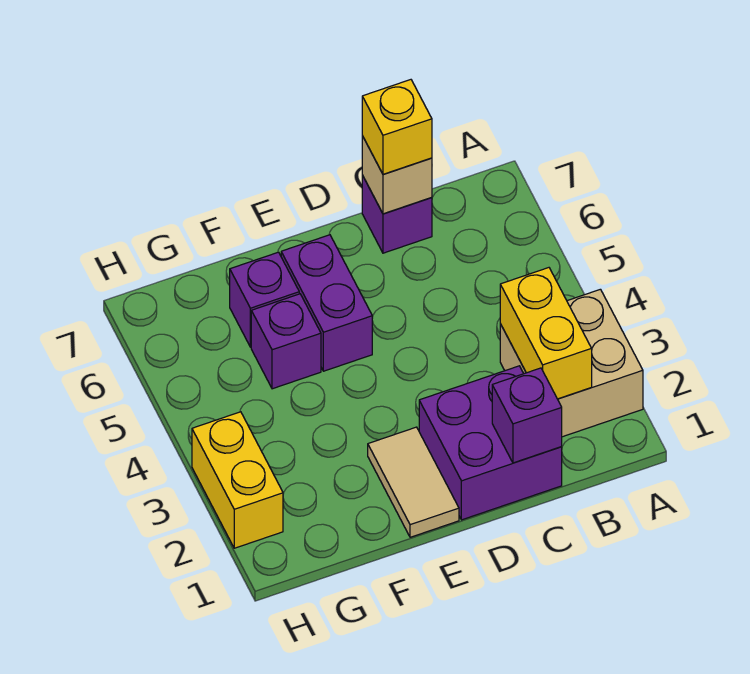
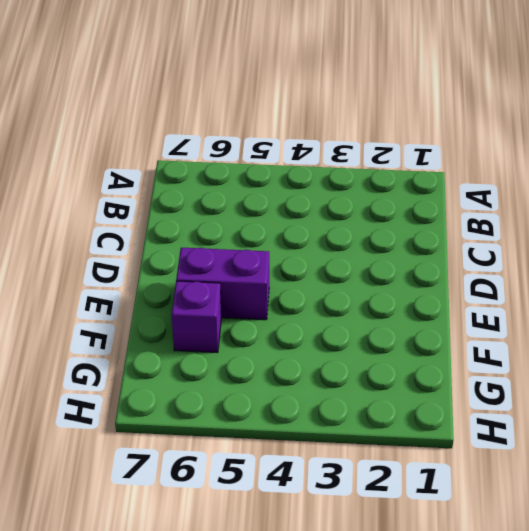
none -> tan 2x2 brick [500,289,643,437]
none -> purple 2x2 brick [419,366,562,520]
none -> purple 1x1 brick [362,175,432,253]

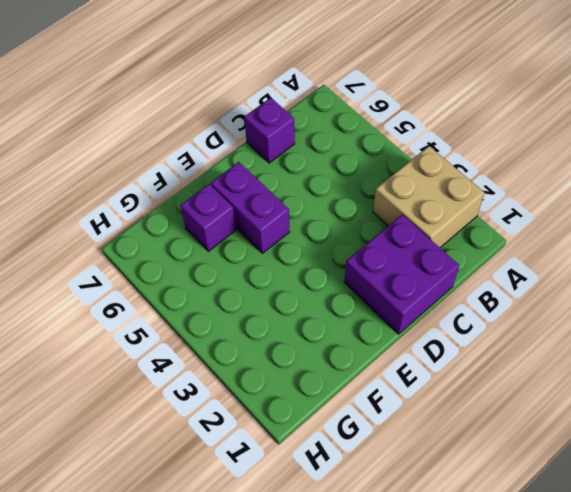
none -> tan 1x2 tile [368,427,459,537]
none -> purple 1x1 brick [251,294,321,389]
none -> yellow 1x2 brick [192,412,283,548]

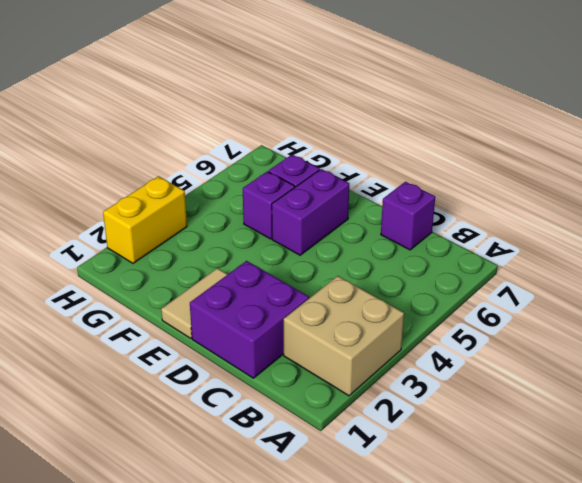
none -> yellow 1x2 brick [500,268,592,399]
none -> purple 1x1 brick [492,368,562,463]
none -> tan 1x1 brick [362,136,432,214]

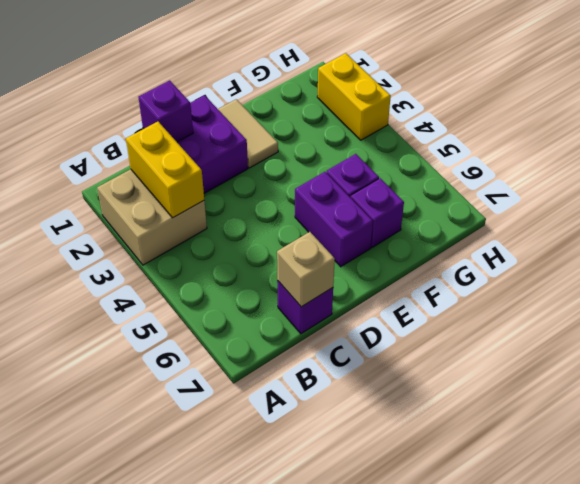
none -> yellow 1x1 brick [362,80,432,174]

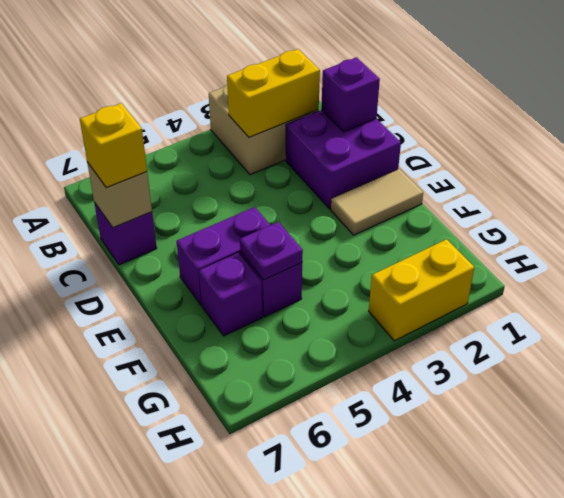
purple 1x1 plate [240,222,303,280] -> none

